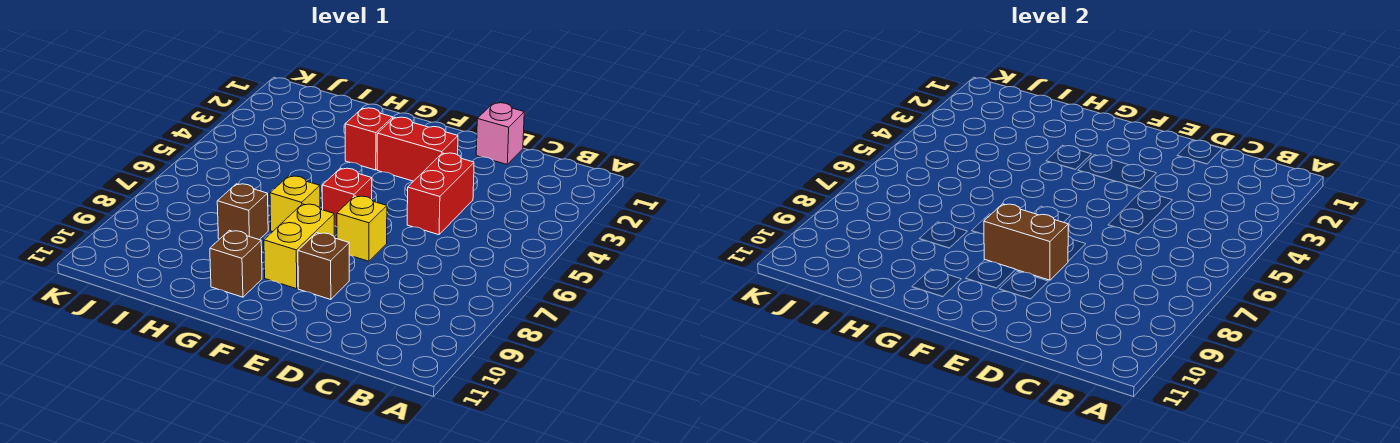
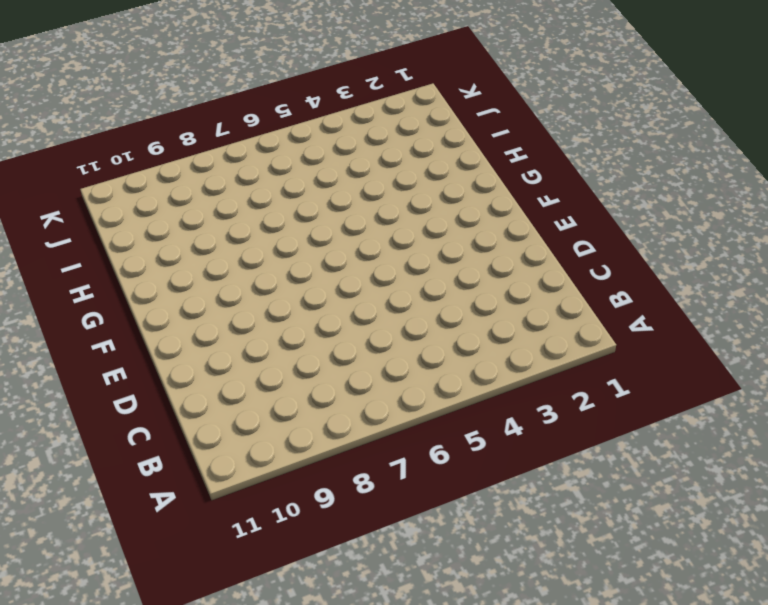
none -> pink 1x1 brick [476,103,524,164]
none -> red 1x2 brick [407,153,474,235]
none -> red 1x2 brick [377,117,458,181]

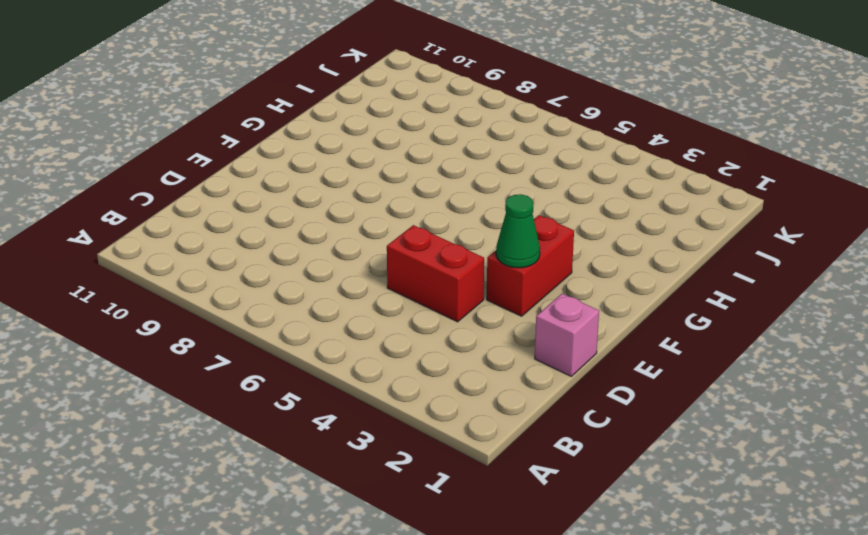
green 1x1 cone [496,194,540,268] -> none
none -> yellow 1x1 brick [337,196,387,261]
none -> brown 1x1 brick [298,233,349,300]
none -> red 1x1 brick [322,168,372,227]

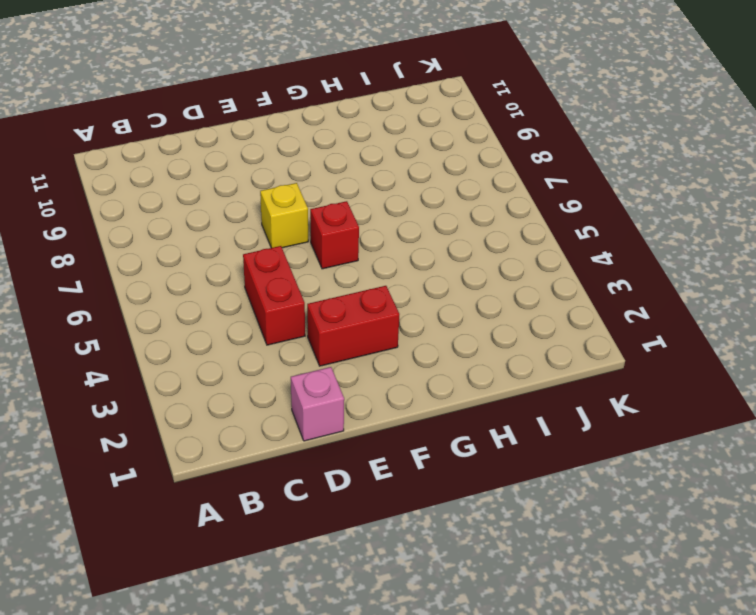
none -> brown 1x1 brick [298,233,349,300]
none -> yellow 1x2 brick [264,204,334,289]
none -> red 1x1 brick [345,108,393,170]

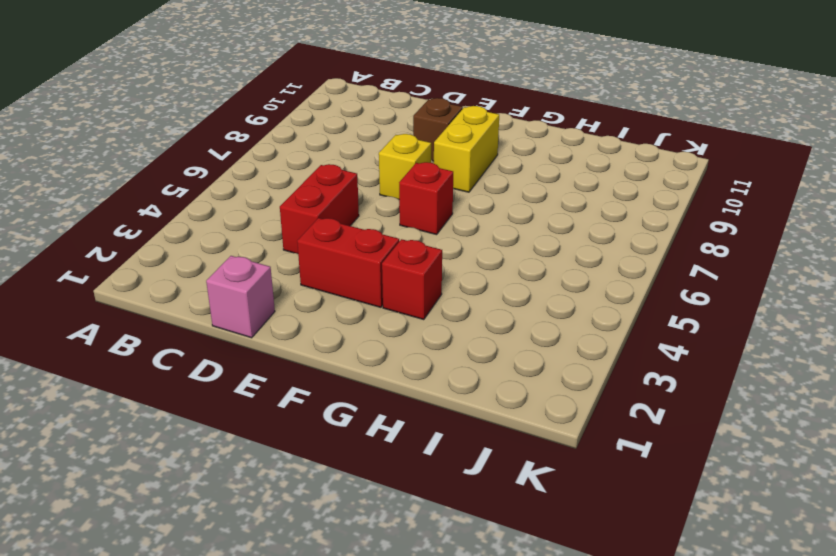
none -> yellow 1x1 brick [270,176,320,232]
none -> brown 1x1 brick [210,230,262,297]
none -> brown 1x1 brick [217,184,268,240]

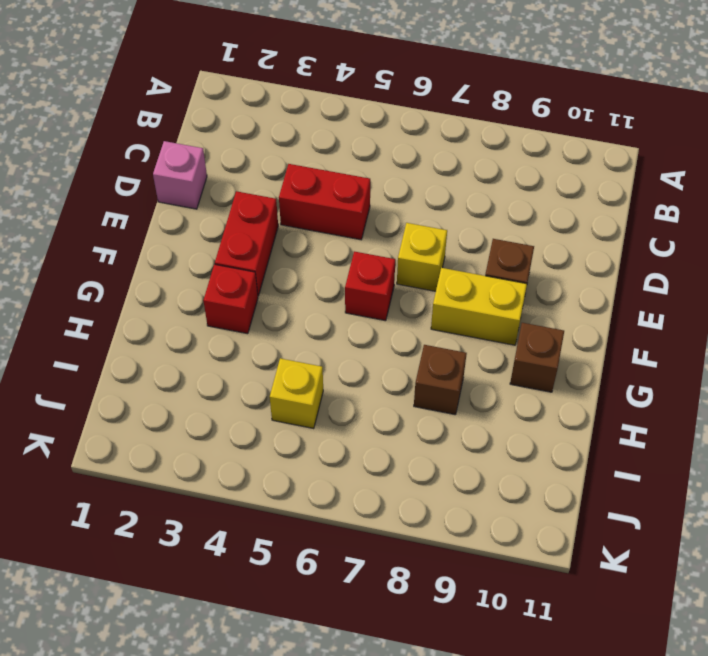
yellow 1x1 brick [270,358,323,429] -> yellow 1x1 brick moved to [270,176,320,232]
none -> brown 1x2 brick [984,204,1068,280]

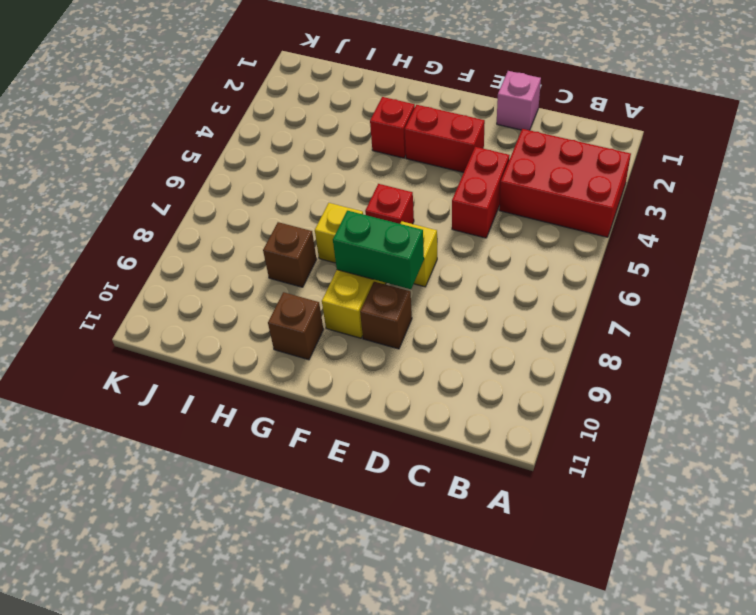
red 2x3 brick [499,129,631,237] -> none
green 1x2 brick [333,211,424,289] -> brown 1x2 brick [984,204,1068,280]

